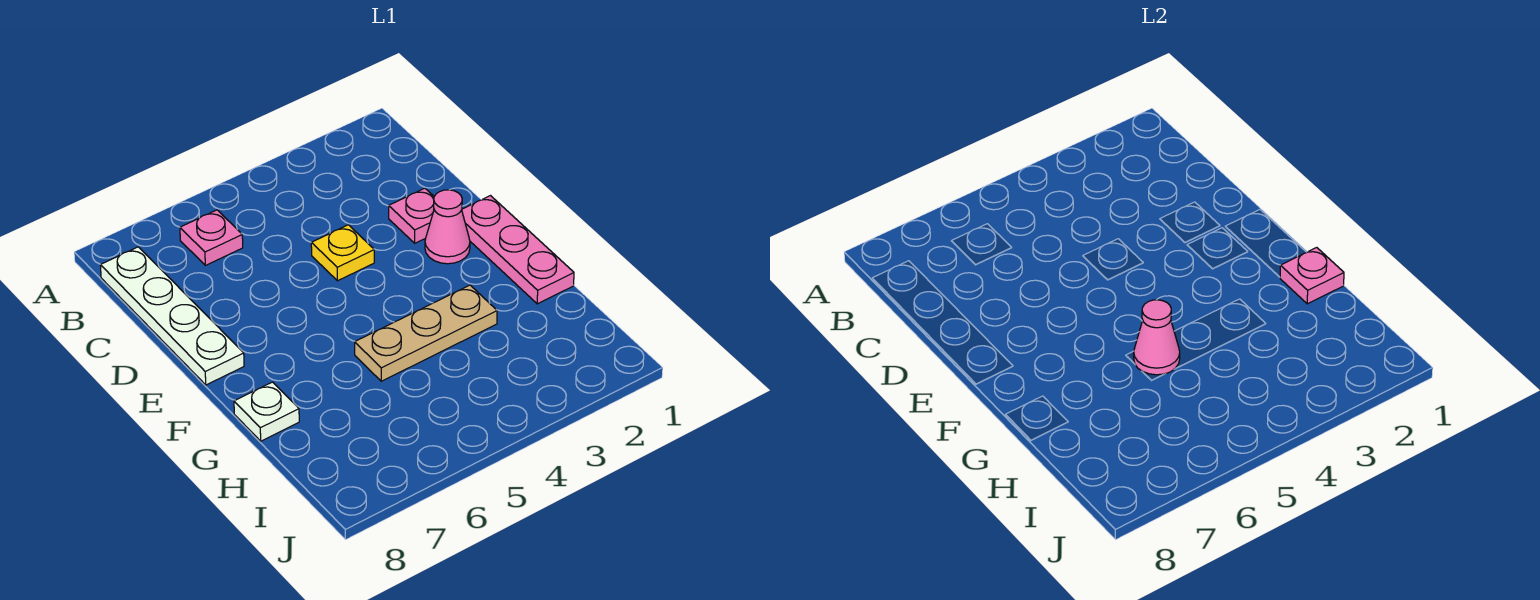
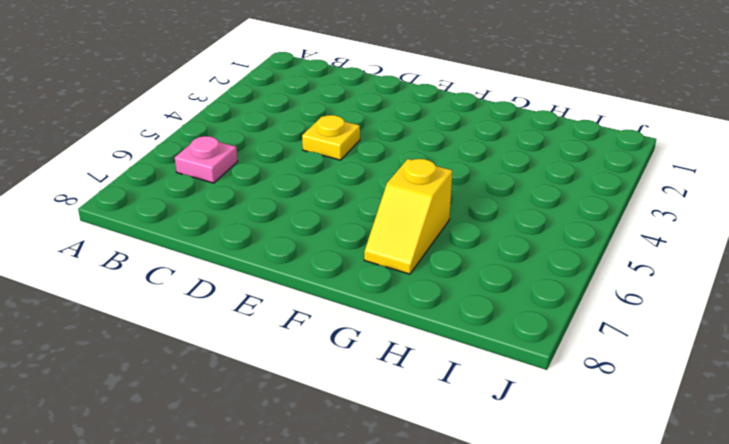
yellow 1x2 slope [364,159,452,274] -> none
none -> white 1x4 plate [100,247,244,385]
none -> pink 1x1 plate [389,188,434,243]

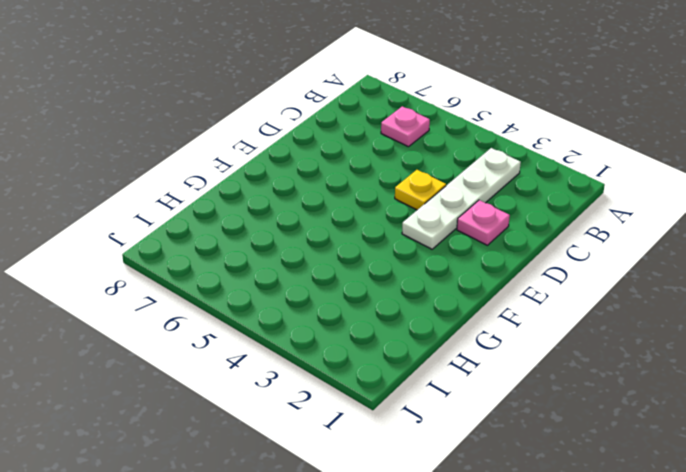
white 1x4 plate [402,148,521,249] -> white 1x4 plate moved to [100,247,244,385]
none -> pink 1x3 plate [462,196,574,304]
none -> pink 1x1 cone [425,190,470,264]

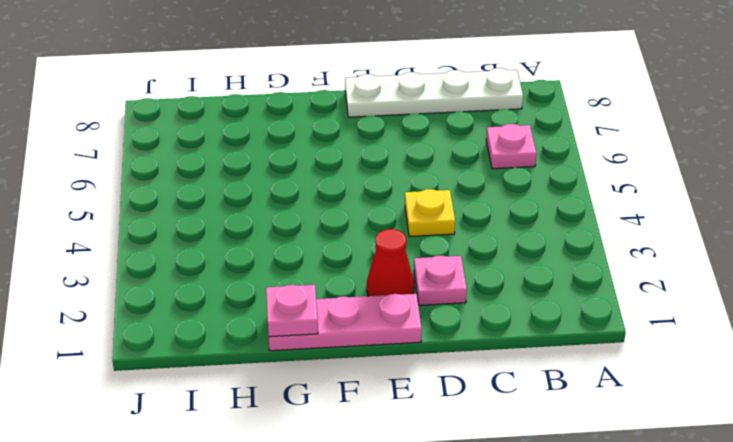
red 1x1 cone [367,229,414,296] -> pink 1x1 cone [425,190,470,264]
none -> tan 1x3 plate [355,285,497,381]
none -> white 1x1 plate [234,382,299,441]

